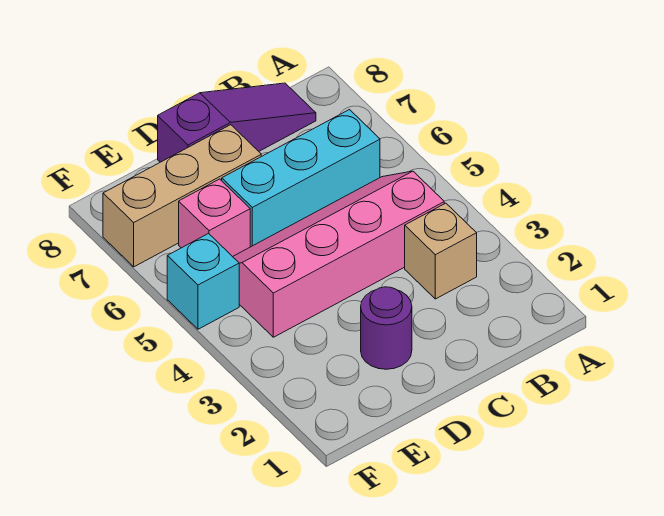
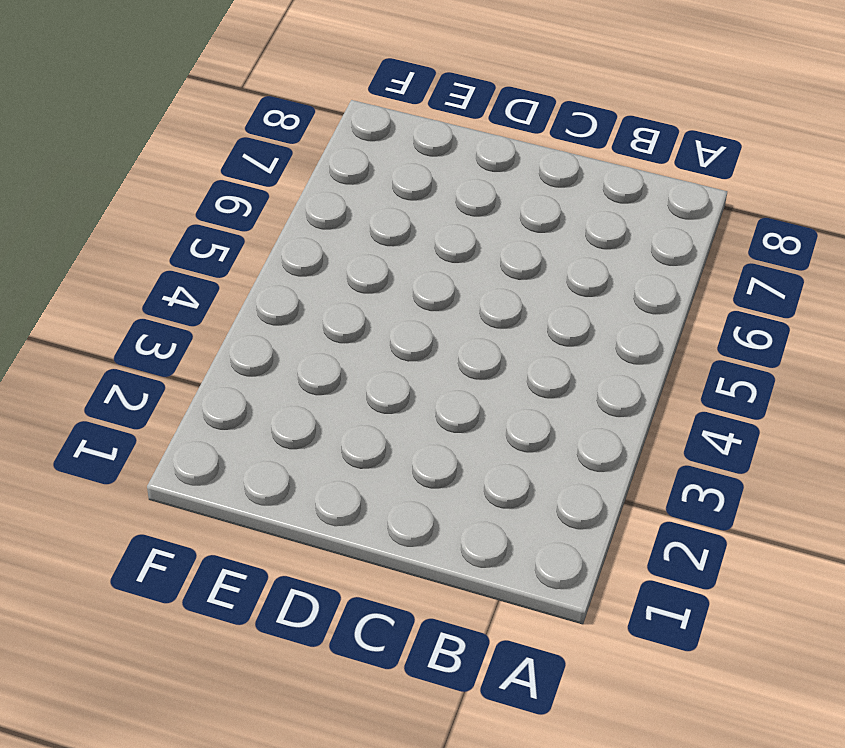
none -> tan 1x1 brick [405,203,477,299]
none -> pink 2x4 slope [233,171,444,337]

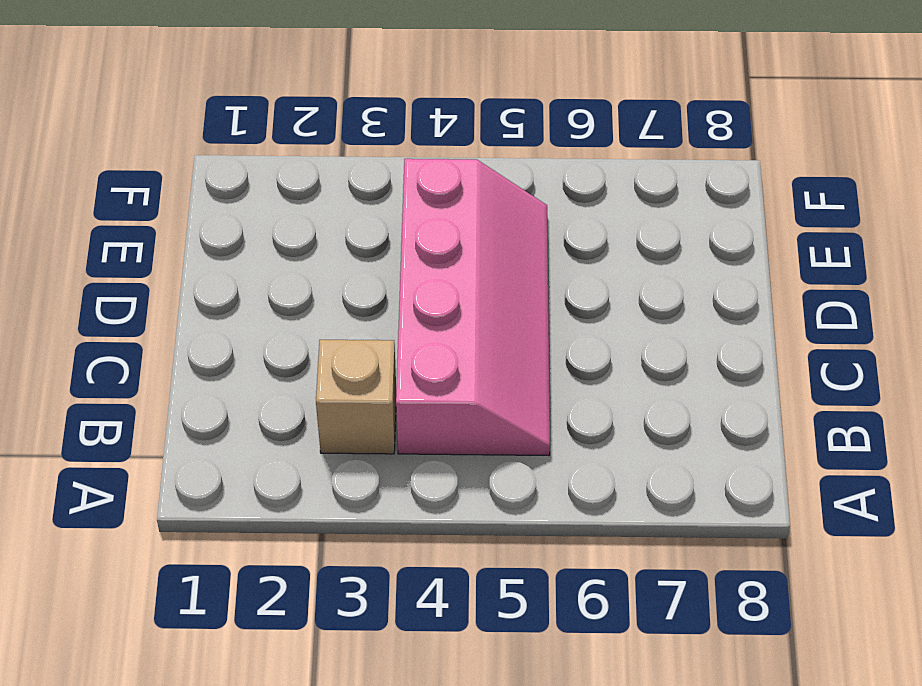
none -> cyan 1x3 brick [222,110,380,247]
none -> purple 1x3 slope [158,83,316,162]

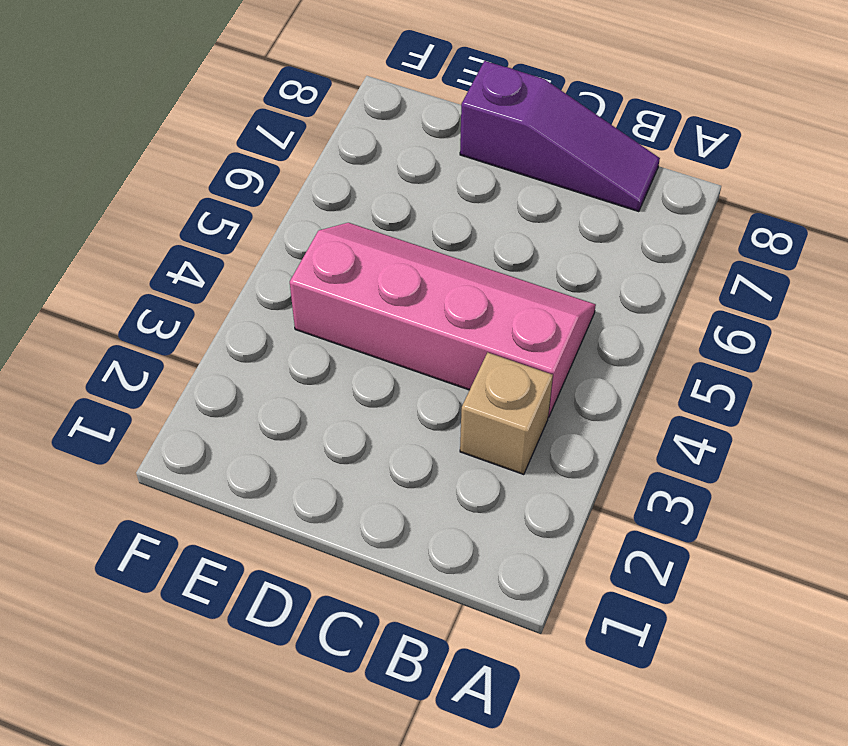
none -> cyan 1x3 brick [222,110,380,247]
none -> purple 1x1 round brick [361,287,412,369]

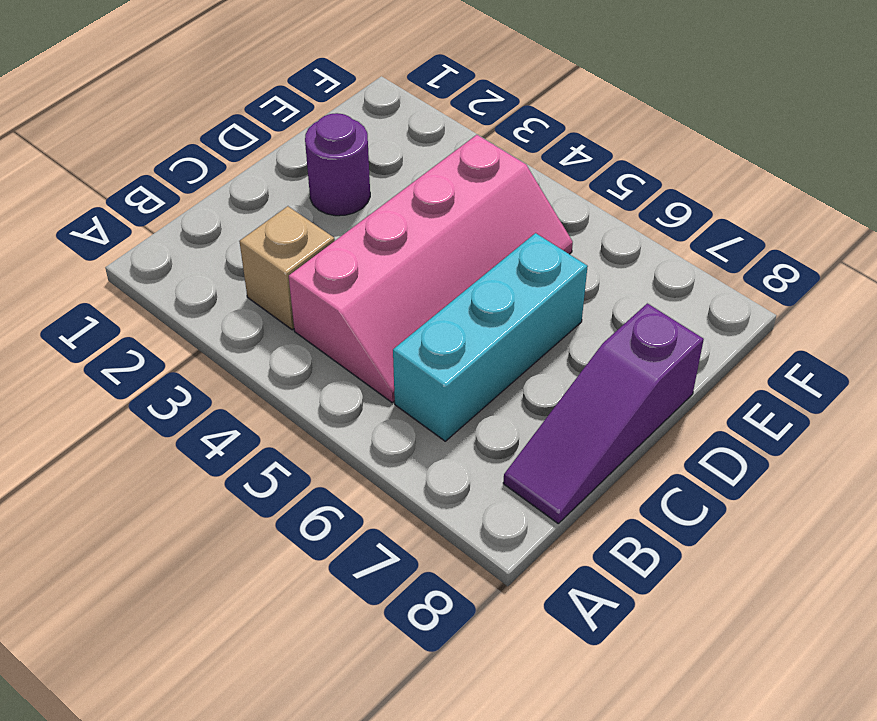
none -> tan 1x3 brick [103,125,261,267]
none -> pink 1x1 brick [179,179,250,257]

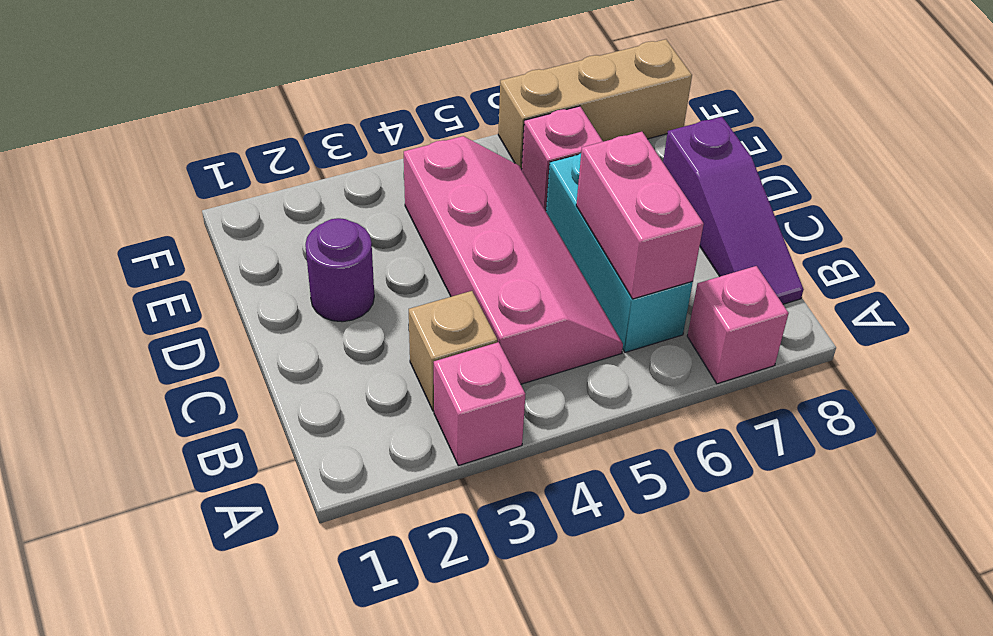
pink 1x1 brick [434,342,525,466] -> none
pink 1x1 brick [687,266,789,384] -> none
pink 1x2 brick [576,132,704,299] -> none
tan 1x3 brick [498,39,692,169] -> tan 1x3 brick turned to [103,125,261,267]
none -> cyan 1x1 brick [167,234,239,329]

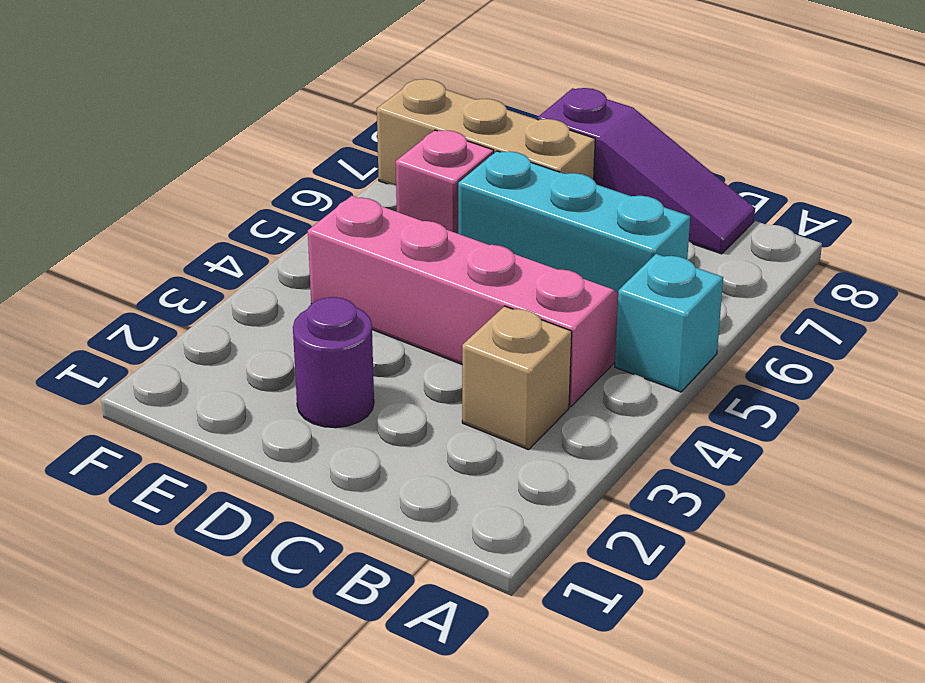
cyan 1x1 brick [615,254,723,392] -> cyan 1x1 brick moved to [167,234,239,329]

